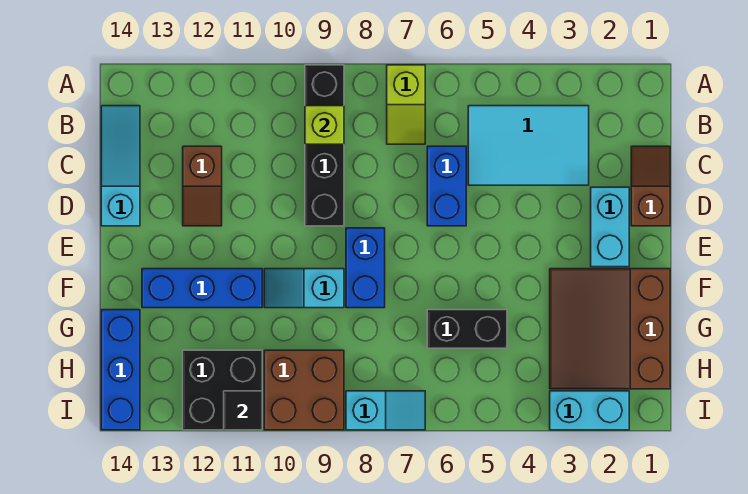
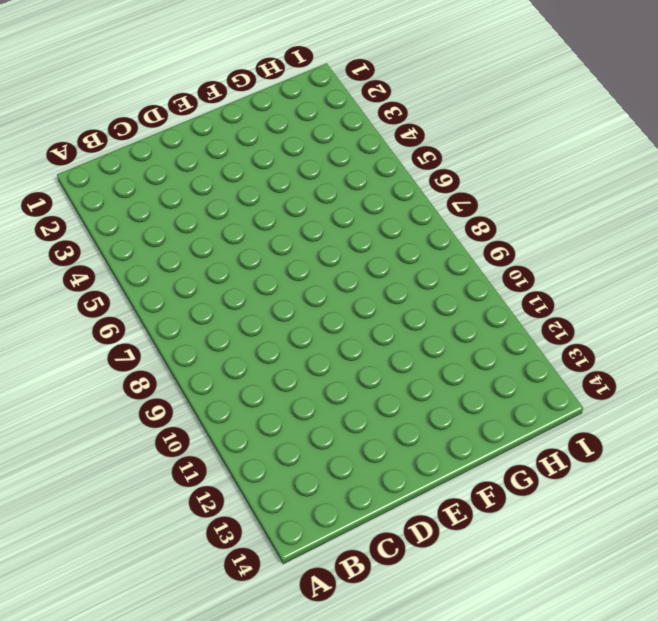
none -> lime 1x2 slope [387,65,425,144]
none -> black 1x4 brick [305,65,344,226]
none -> cyan 2x3 tile [468,106,589,185]

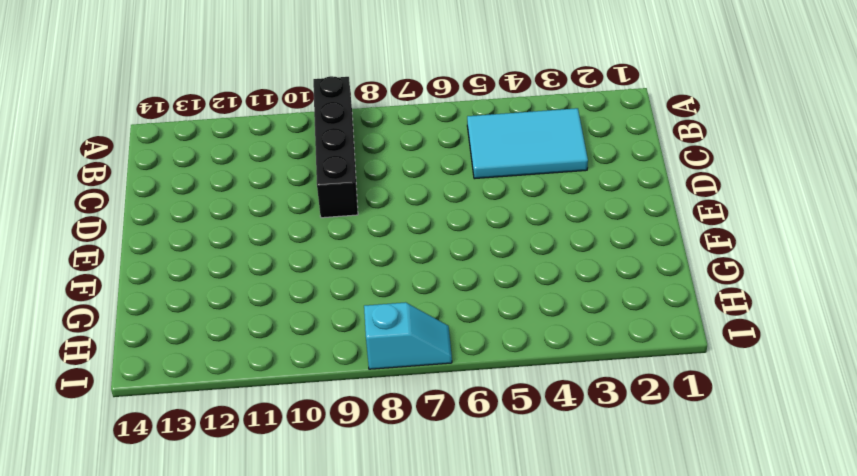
none -> lime 1x2 slope [387,65,425,144]
none -> cyan 1x3 slope [101,106,140,226]
none -> brown 1x2 slope [631,146,670,226]

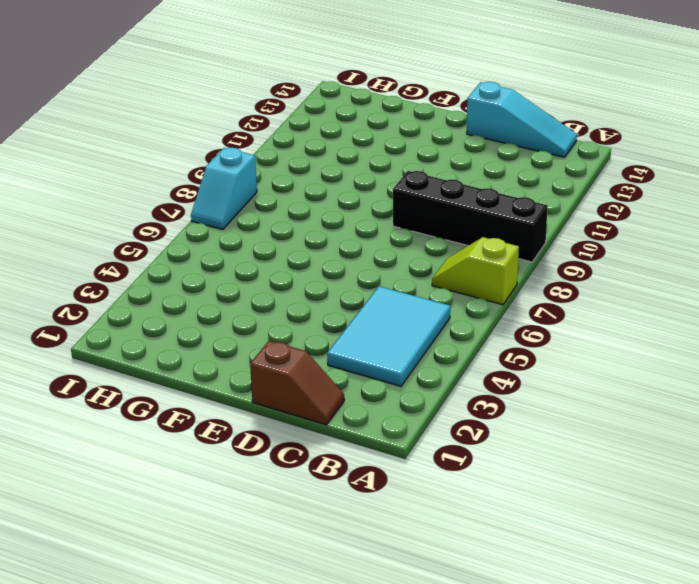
none -> blue 1x2 brick [427,146,466,226]
none -> brown 1x2 slope [183,146,222,226]
none -> cyan 1x2 brick [591,187,629,267]

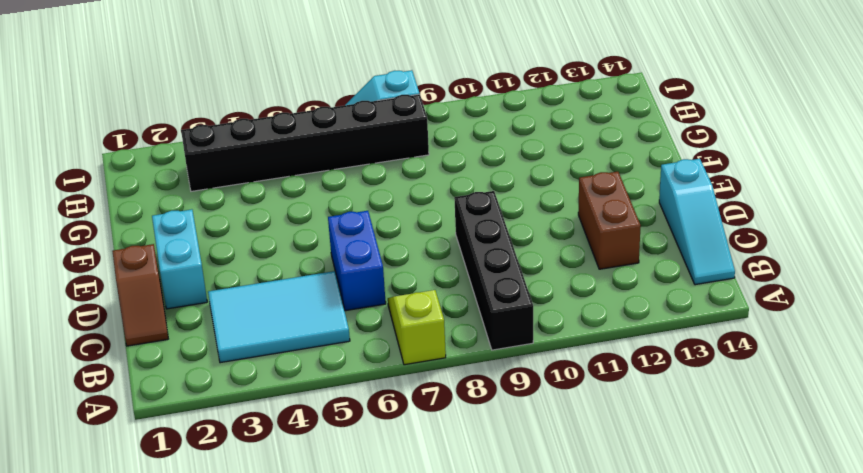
brown 1x2 brick [578,172,641,269] -> brown 1x2 slope [183,146,222,226]
black 1x6 brick [181,94,429,191] -> brown 3x3 slope [550,269,670,389]
none -> blue 1x2 brick [346,228,385,308]
none -> cyan 1x2 slope [264,269,344,308]
none -> blue 1x3 brick [142,269,262,308]

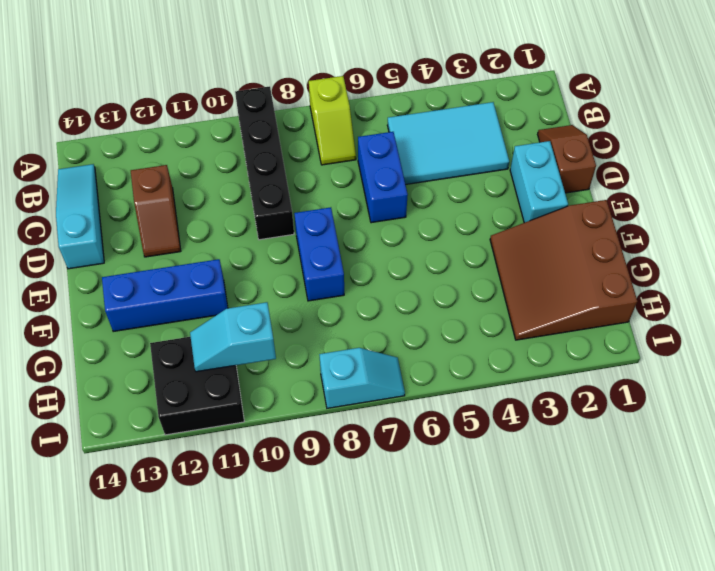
cyan 1x2 slope [190,302,276,372] -> cyan 1x2 slope moved to [264,269,344,308]
none -> black 1x2 brick [427,310,507,348]
none -> blue 1x3 brick [101,310,140,430]
none -> brown 2x2 brick [264,350,344,430]

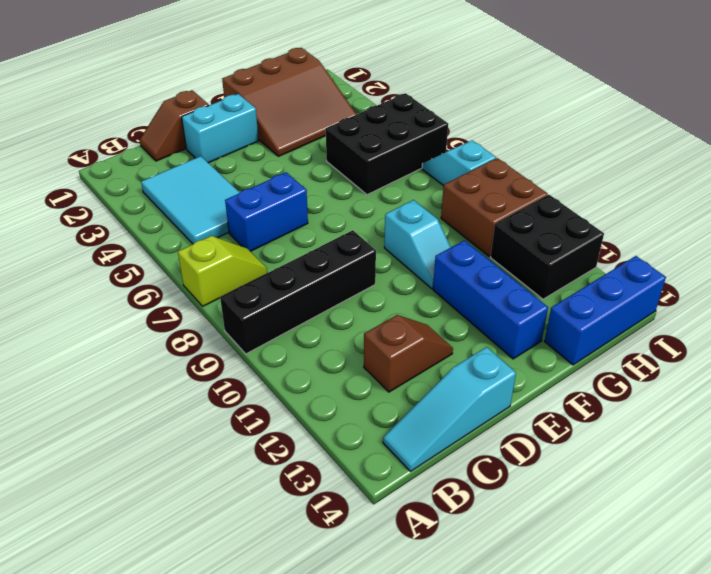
black 2x3 brick [326,93,448,195] -> black 1x2 brick [427,310,507,348]
none -> blue 1x2 brick [346,228,385,308]
none -> cyan 1x2 brick [550,391,629,430]
none -> lime 1x1 brick [305,106,344,144]

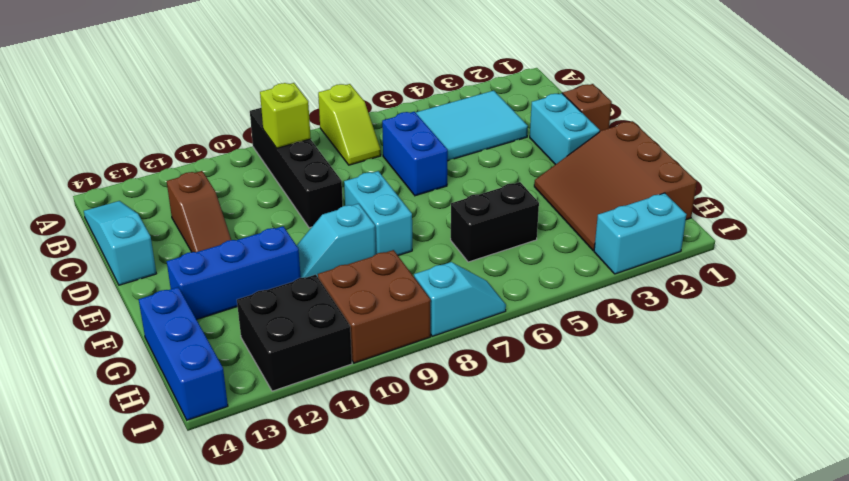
cyan 1x2 brick [344,171,412,256] -> blue 1x2 brick [346,228,385,308]
none -> black 1x1 tile [224,391,262,430]

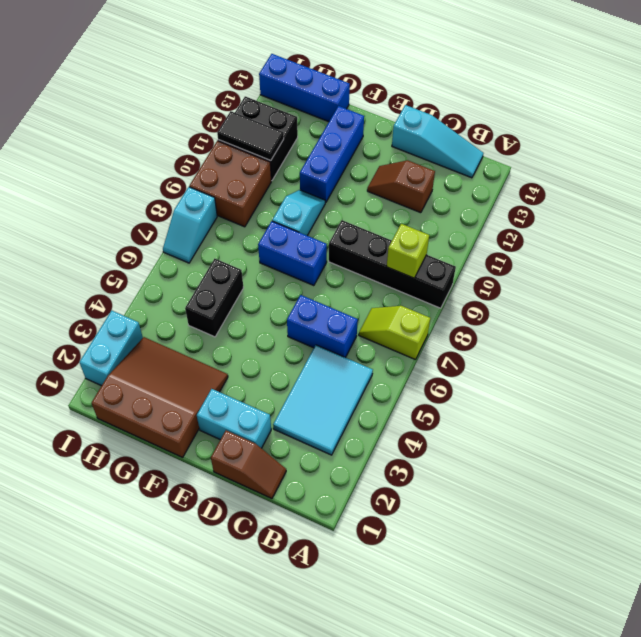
black 1x2 tile [217,111,284,161] -> black 1x1 tile [224,391,262,430]

